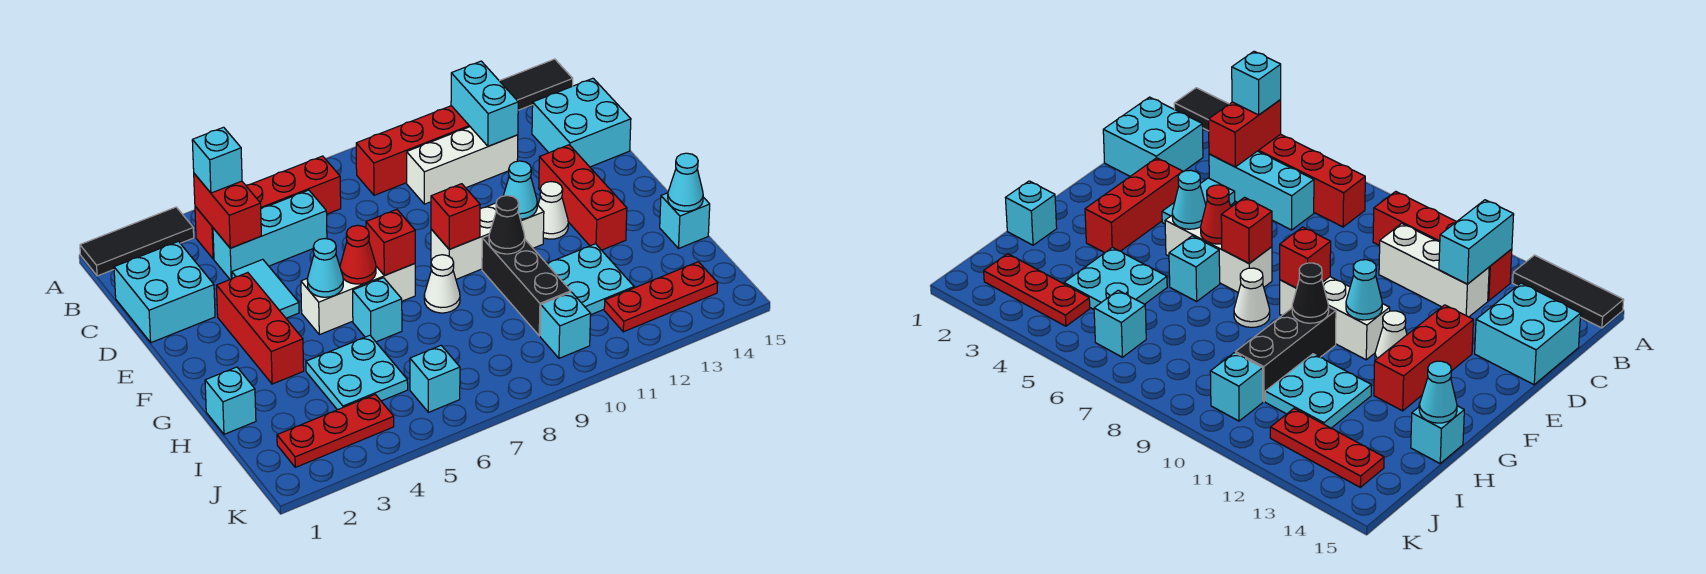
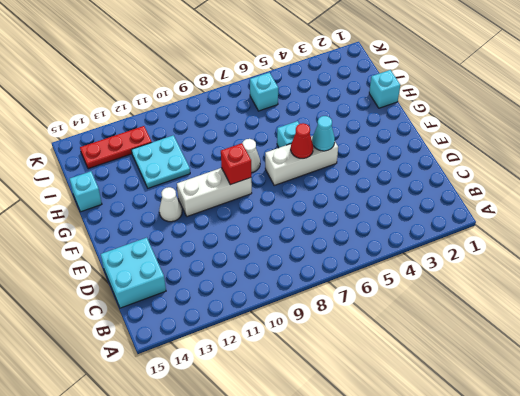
none -> black 1x3 tile [80,207,194,276]
none -> black 1x3 tile [500,59,573,110]
none -> red 1x4 brick [195,156,341,259]
none -> red 1x4 brick [356,106,470,195]

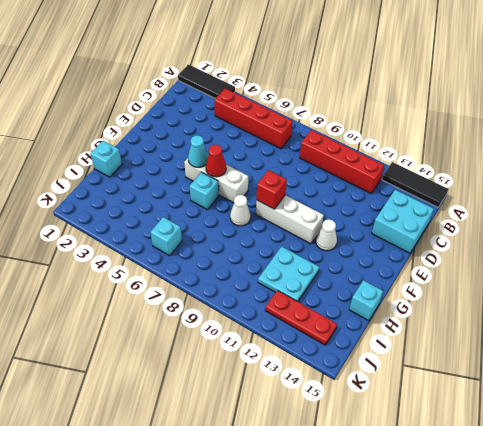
none -> cyan 2x2 brick [114,241,215,343]
none -> cyan 1x3 brick [213,190,327,279]
none -> white 1x3 brick [407,127,518,204]
none -> cyan 1x2 tile [232,259,299,318]

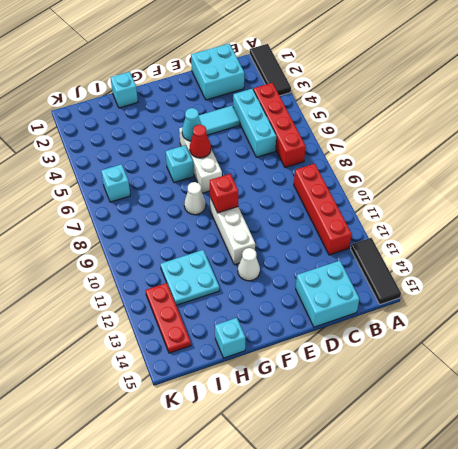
none -> white 1x3 brick [407,127,518,204]
none -> red 1x3 brick [216,273,304,384]
none -> red 1x3 brick [539,145,627,250]
none -> black 1x3 brick [482,235,571,336]

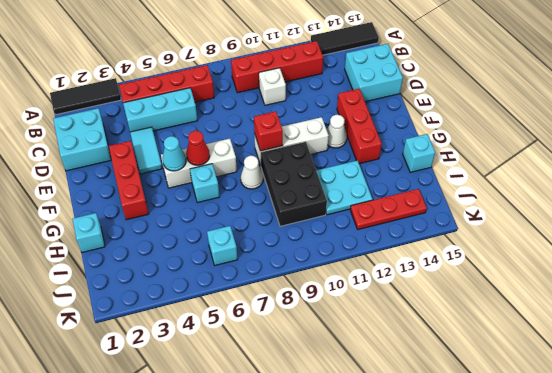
white 1x1 brick [259,68,286,105] -> white 1x3 brick [407,127,518,204]
black 2x3 brick [261,142,327,226] -> black 1x3 brick [482,235,571,336]
none -> cyan 2x2 plate [306,335,408,410]
none -> red 1x3 plate [277,394,394,467]
none -> cyan 1x1 brick [540,292,591,358]
none -> red 1x2 brick [194,174,261,248]

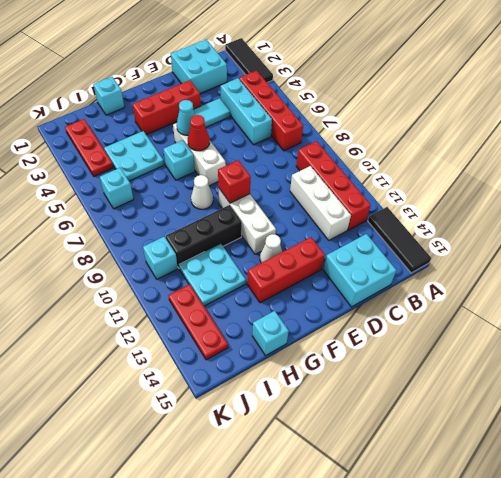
none -> red 1x2 brick [194,174,261,248]
none -> cyan 1x2 brick [451,61,518,146]
none -> red 1x1 brick [366,210,415,275]
none -> cyan 1x1 cone [503,161,537,219]

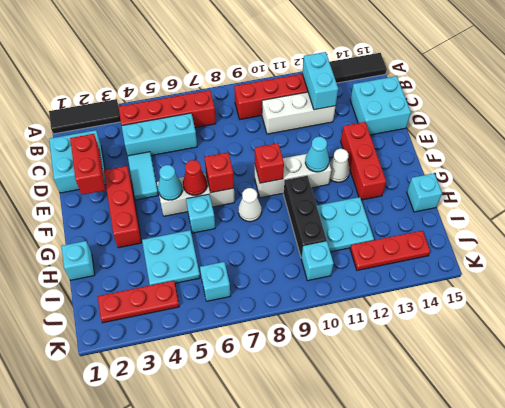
red 1x2 brick [70,134,105,195] -> red 1x2 brick moved to [194,174,261,248]
none -> black 1x1 cone [489,196,525,254]
none -> cyan 1x1 cone [668,153,703,211]
none -> cyan 1x1 brick [192,127,242,193]

